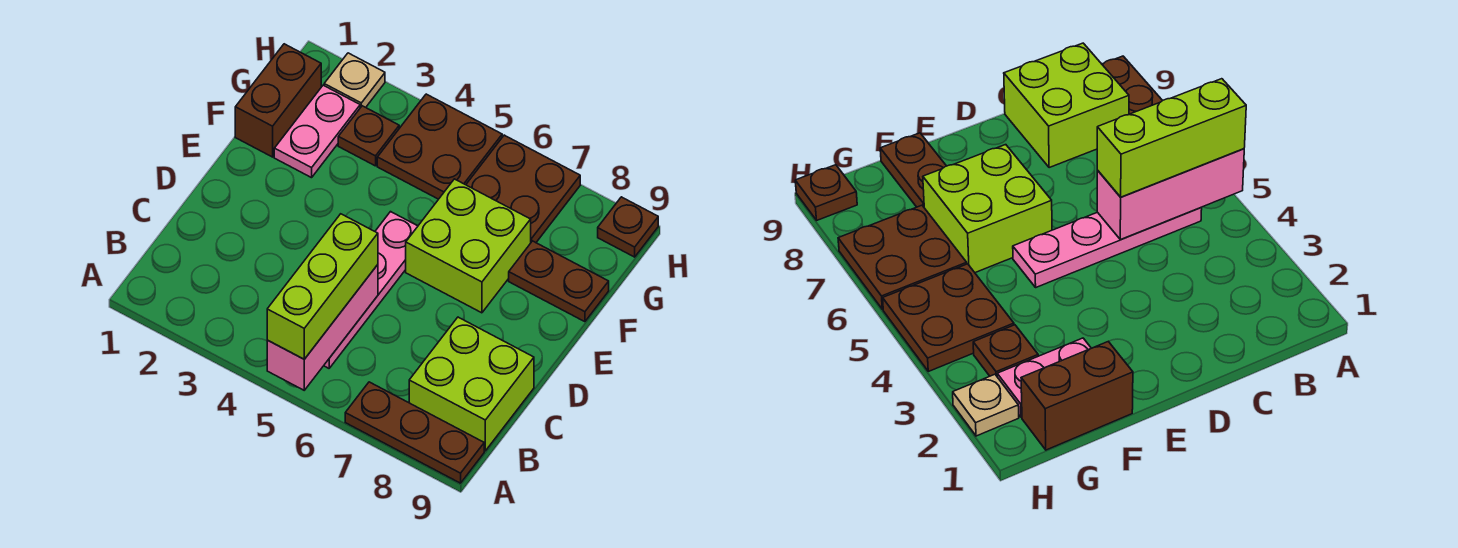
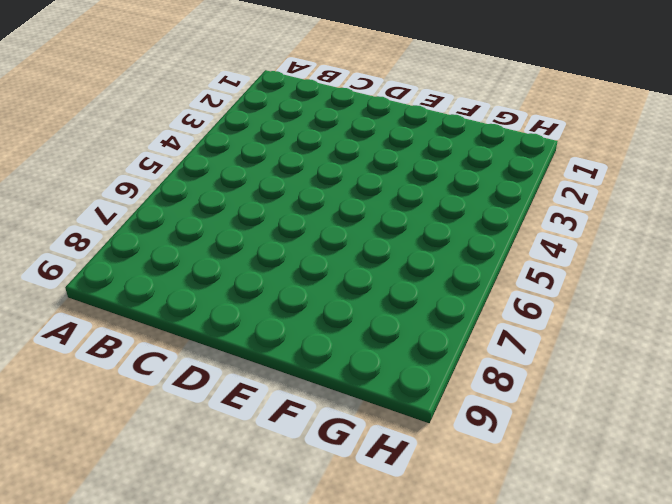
none -> brown 1x3 plate [345,382,484,483]
none -> pink 1x4 plate [324,212,418,368]
none -> lime 2x2 brick [409,317,534,451]

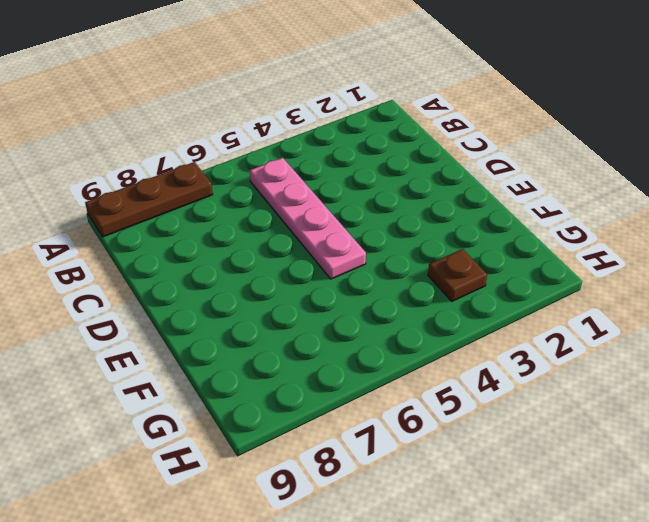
none -> lime 2x2 brick [409,317,534,451]
none -> lime 2x2 brick [406,179,531,313]
none -> brown 1x2 brick [235,44,321,157]

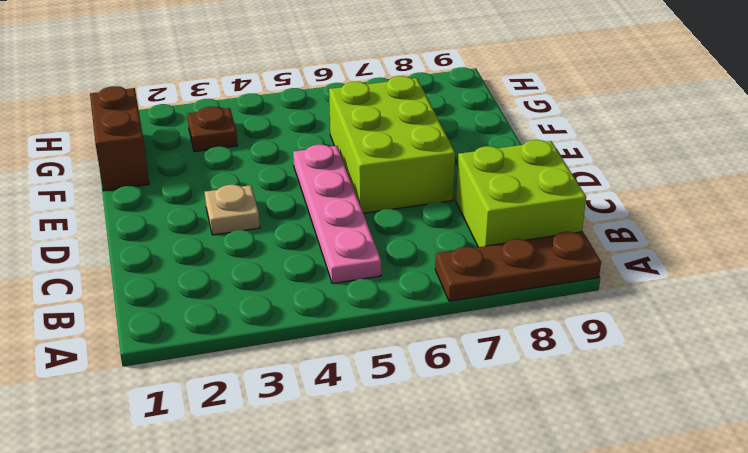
tan 1x1 plate [205,185,260,235] -> tan 1x1 plate moved to [324,53,385,108]
lime 2x3 brick [329,76,455,213] -> lime 2x2 brick [406,179,531,313]
none -> pink 1x2 plate [274,85,360,178]
none -> brown 1x2 plate [509,241,609,322]
none -> brown 2x2 plate [377,94,502,199]

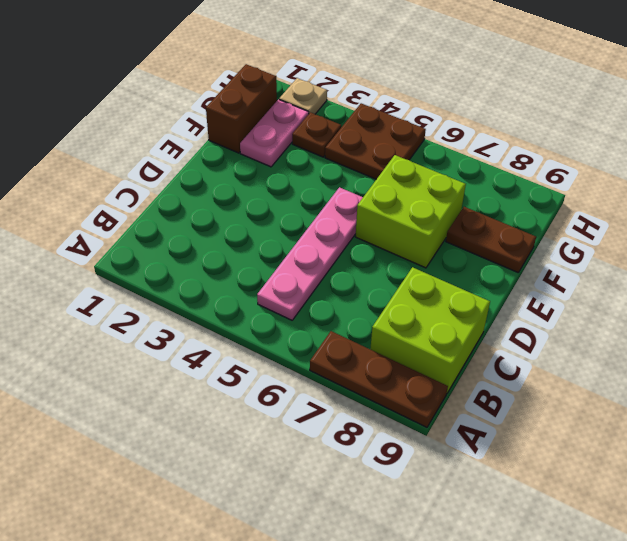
none -> brown 2x2 plate [466,135,580,242]
none -> brown 1x1 plate [598,197,658,257]
none -> pink 1x3 brick [267,265,378,390]

